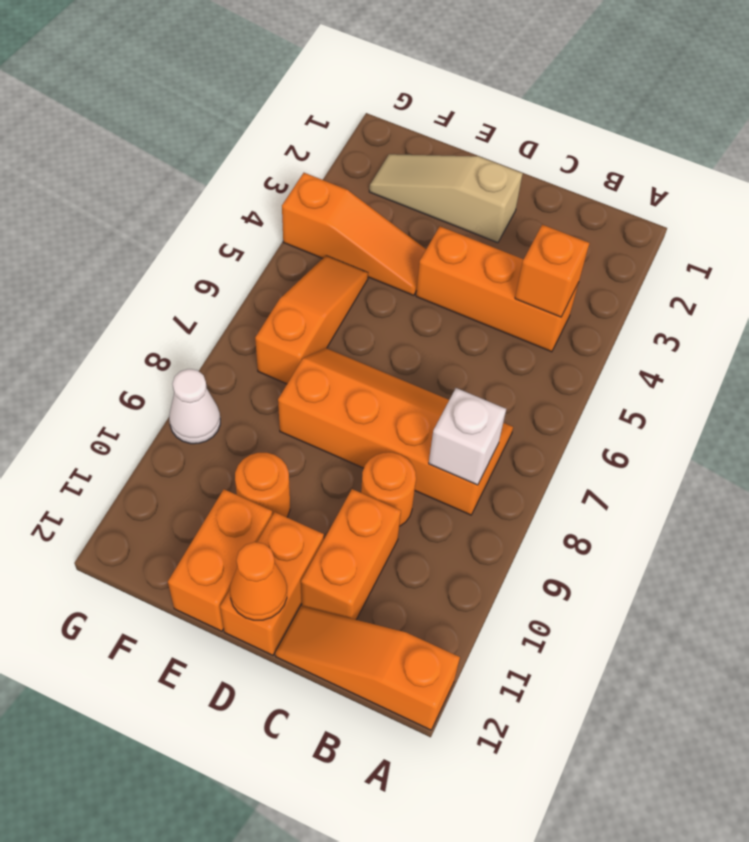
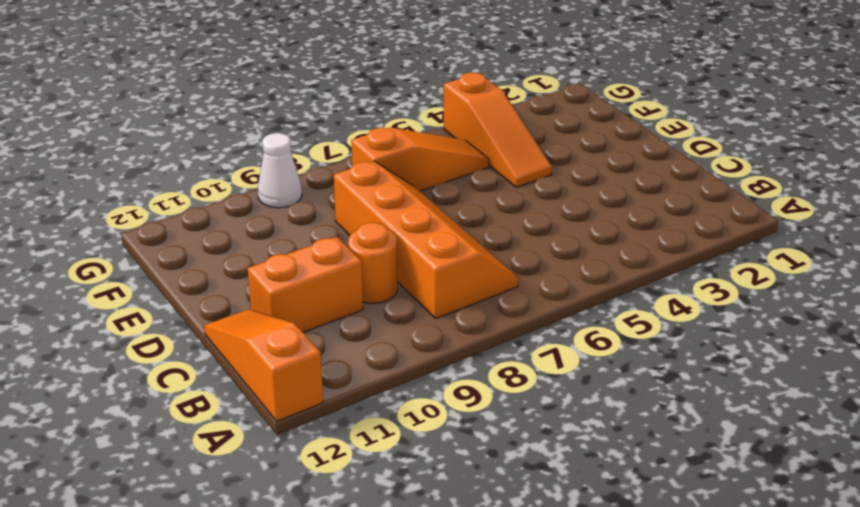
none -> orange 1x3 brick [416,226,579,352]
none -> tan 1x3 slope [369,154,523,243]
none -> orange 1x2 brick [220,512,324,655]

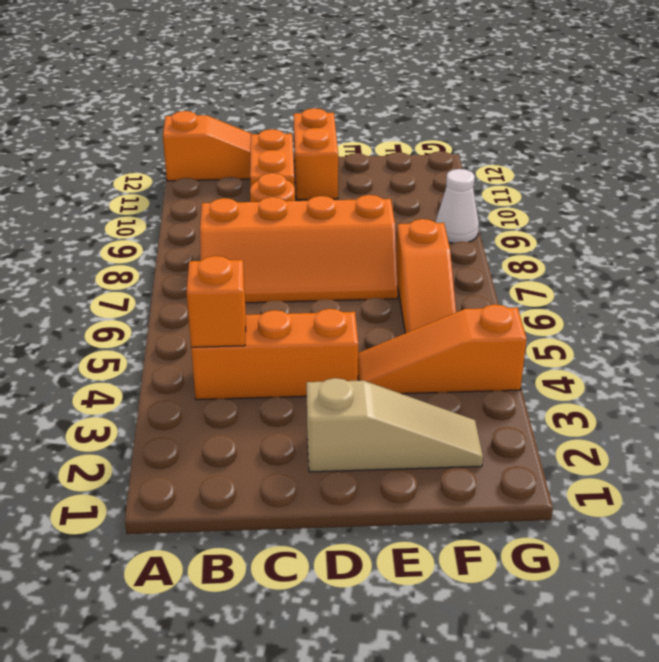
none -> orange 1x1 round brick [235,453,290,517]
none -> orange 1x2 brick [168,489,272,631]
none -> white 1x1 brick [429,388,506,485]

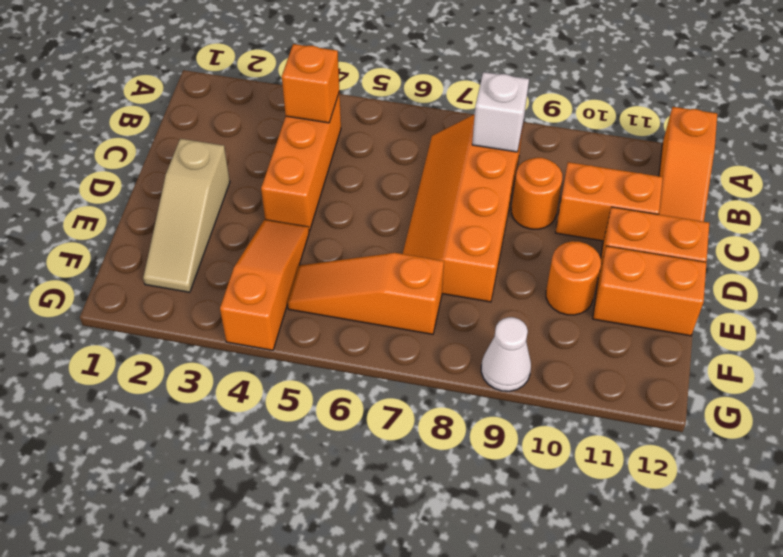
none -> orange 1x1 cone [230,542,287,620]

